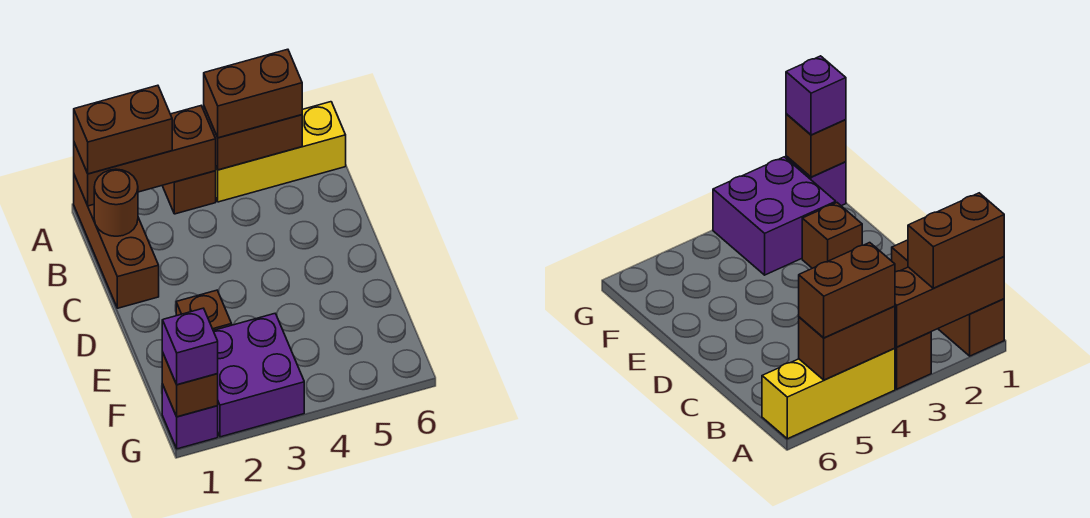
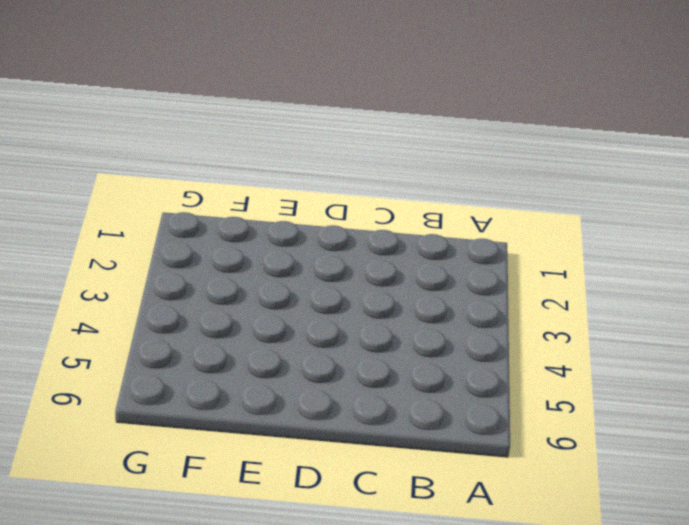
none -> brown 1x3 brick [74,175,159,308]
none -> brown 1x1 brick [162,171,216,214]
none -> yellow 1x3 brick [216,102,346,202]

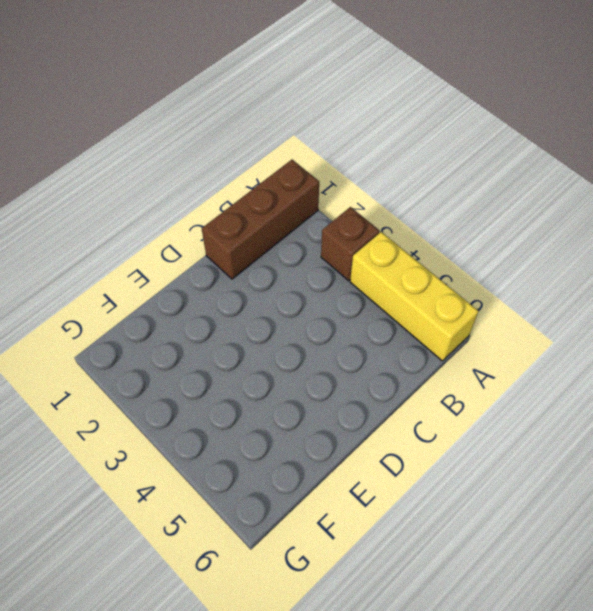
none -> brown 1x1 brick [176,290,232,330]
none -> purple 2x2 brick [213,314,304,437]
none -> purple 1x1 brick [162,384,218,449]

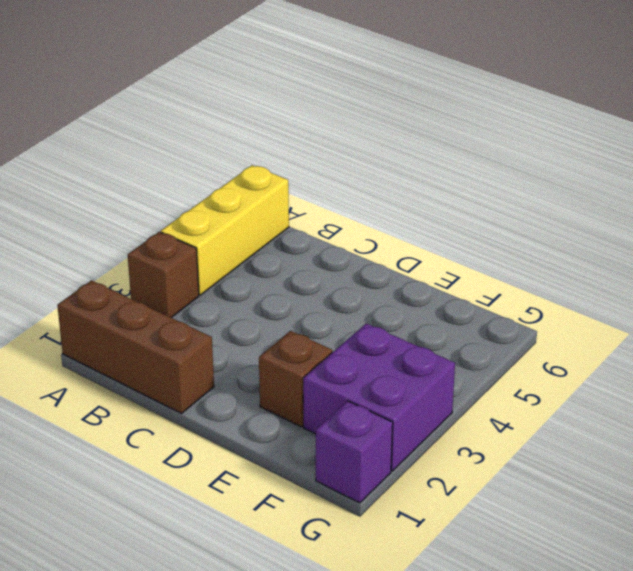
none -> brown 1x3 brick [74,106,216,206]
none -> brown 1x2 brick [204,107,302,170]
none -> brown 1x1 round brick [94,169,138,236]

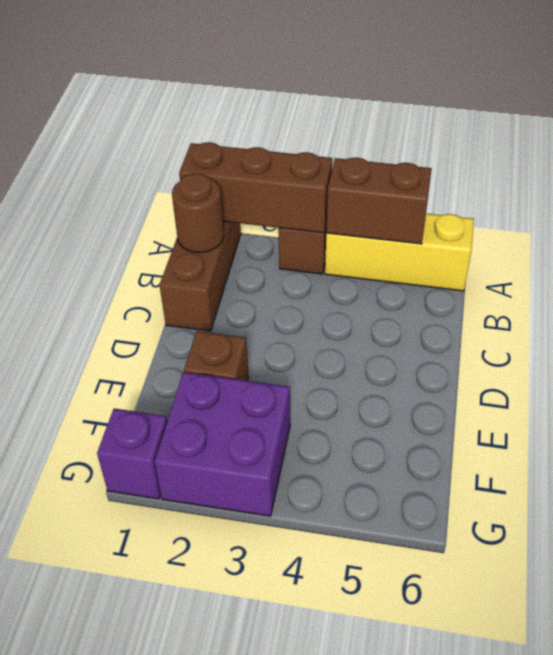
none -> brown 1x1 brick [162,352,218,417]
none -> brown 1x2 brick [74,85,172,174]
none -> brown 1x2 brick [204,49,302,138]

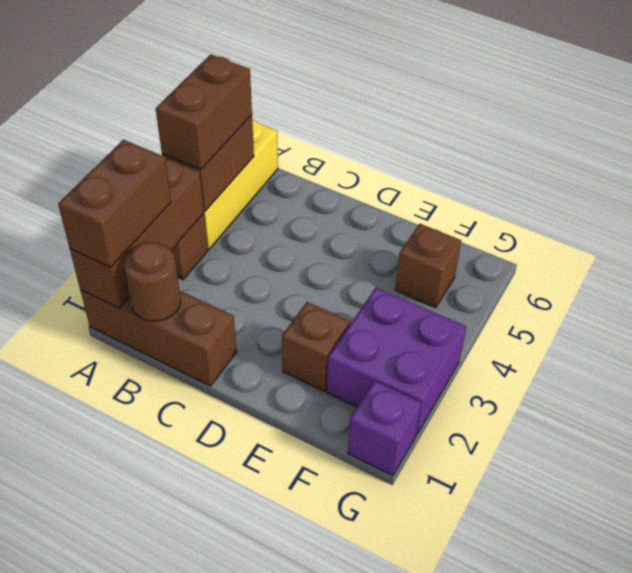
brown 1x1 brick [395,224,461,308] -> brown 1x1 brick moved to [162,352,218,417]
none -> purple 1x1 brick [162,308,218,385]

